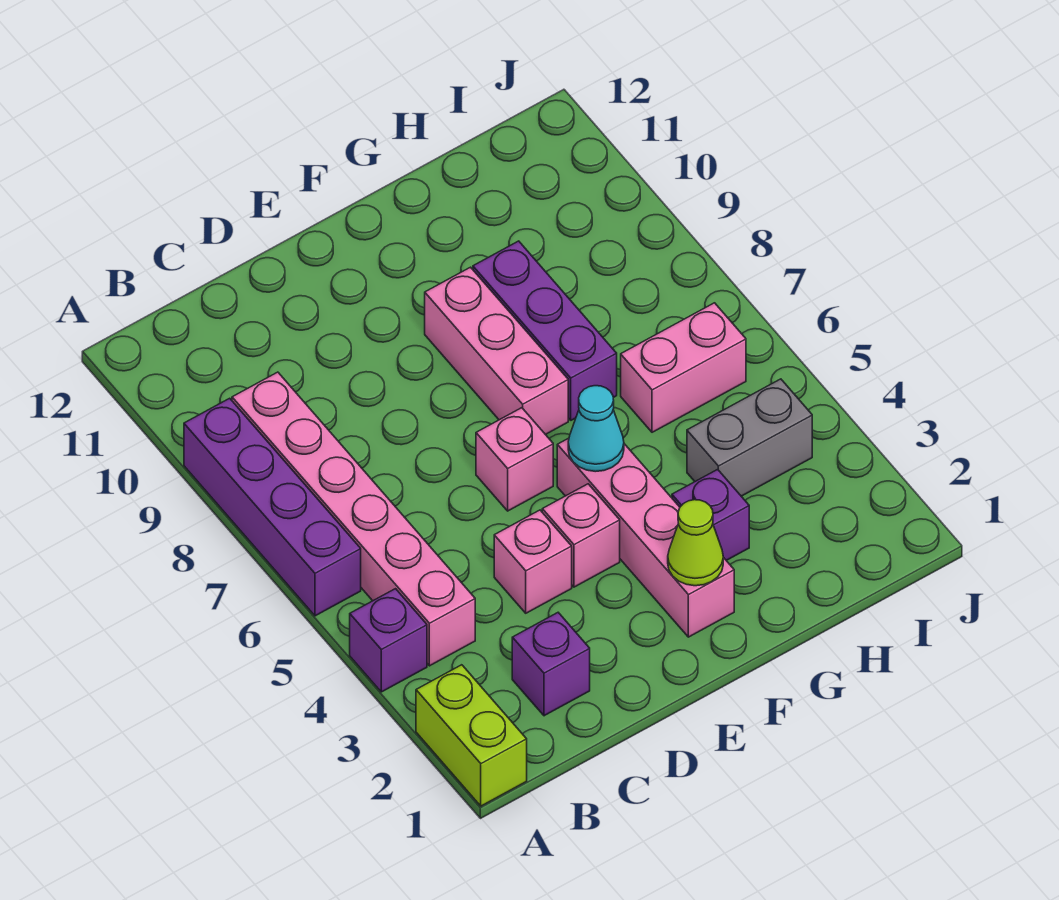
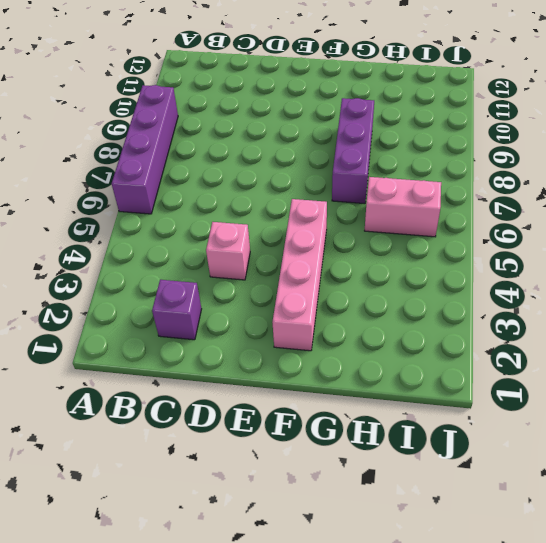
none -> lime 1x2 brick [416,665,527,806]
none -> purple 1x1 brick [350,589,427,692]
none -> pink 1x6 brick [232,372,475,666]

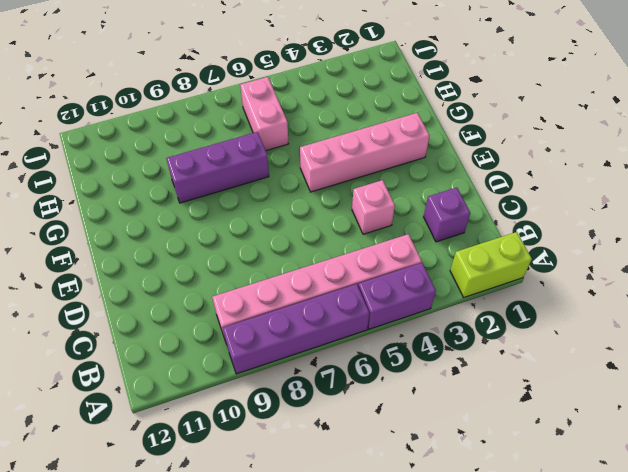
purple 1x2 brick [358,263,436,329] -> purple 1x1 brick [350,589,427,692]
none -> pink 1x1 brick [542,484,620,587]
none -> pink 1x1 brick [476,408,553,511]
none -> pink 1x3 brick [425,267,568,435]

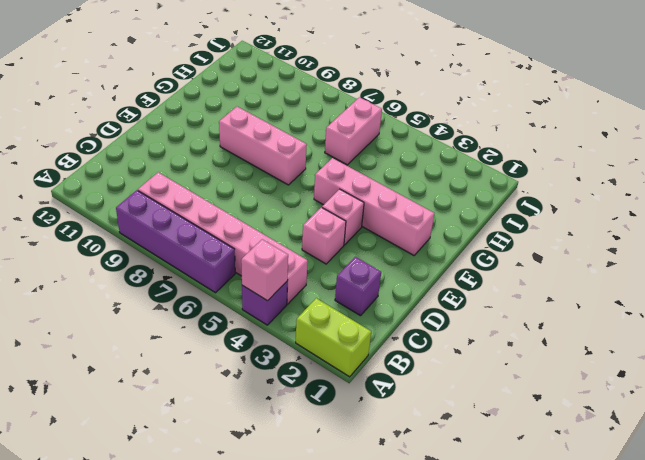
pink 1x1 brick [241,239,288,301] -> pink 1x1 brick moved to [476,408,553,511]
none -> purple 1x1 brick [672,469,749,561]
none -> purple 1x3 brick [473,241,617,420]
none -> grey 1x2 brick [687,379,812,496]

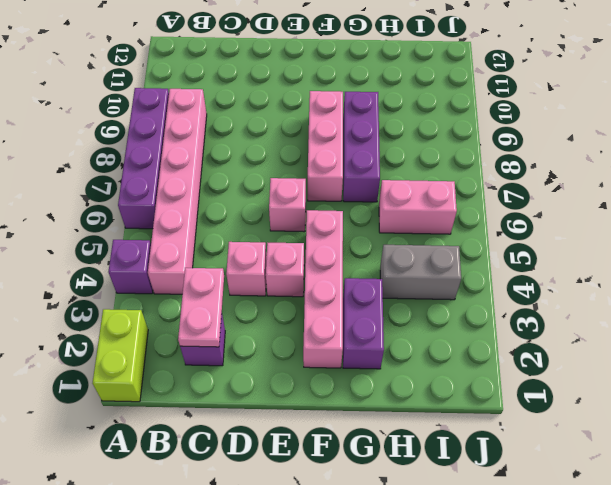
pink 1x2 plate [178,268,224,347] -> none
purple 1x2 brick [343,278,384,369] -> purple 1x1 brick [672,469,749,561]
none -> lime 1x1 cone [668,500,723,586]
none -> cyan 1x1 cone [568,386,624,472]

